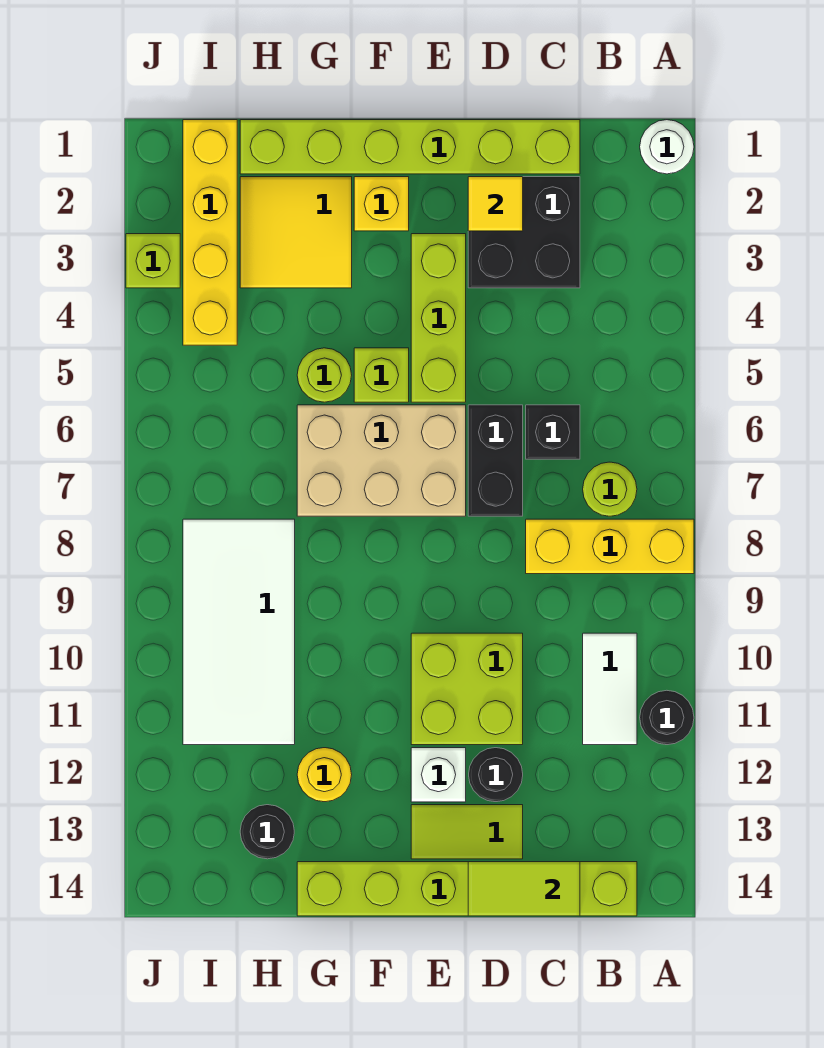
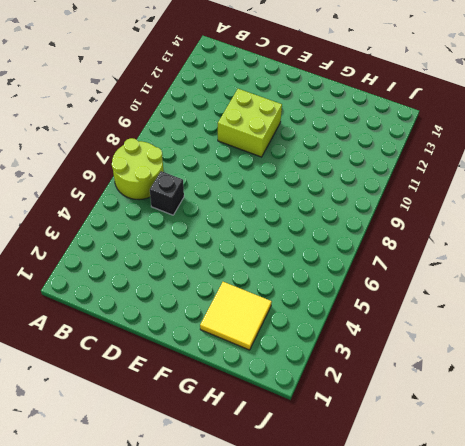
lime 2x2 round brick [112,138,164,200] -> lime 1x1 round brick [583,462,637,516]
none -> white 1x1 round brick [640,120,694,174]
none -> yellow 1x3 brick [526,519,694,574]
none -> black 1x1 round brick [640,690,694,745]

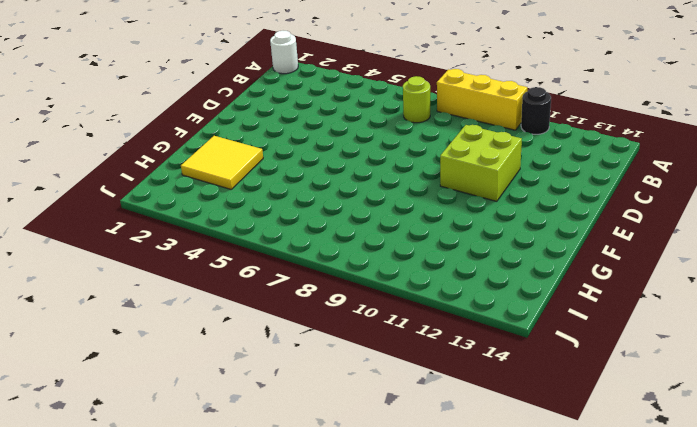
yellow 1x3 brick [437,69,527,130] -> yellow 1x3 brick turned to [526,519,694,574]
none -> white 1x2 tile [583,633,637,745]
none -> lime 1x6 brick [297,862,637,916]
none -> lime 1x6 brick [240,120,580,174]

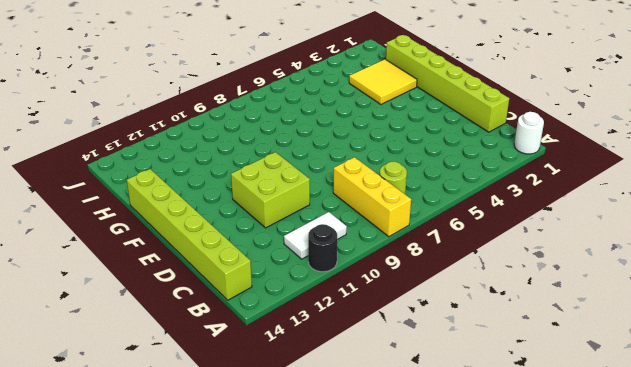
none -> black 2x2 brick [468,177,580,288]
none -> black 1x1 brick [526,405,580,459]
none -> black 1x2 brick [468,405,523,516]

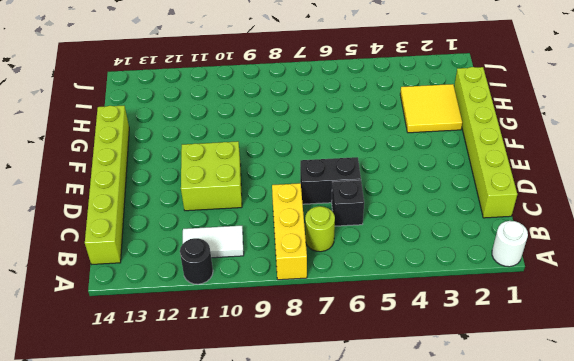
none -> black 2x2 brick [468,177,580,288]
none -> black 1x1 round brick [469,748,523,802]
none -> lime 1x2 tile [411,805,523,859]

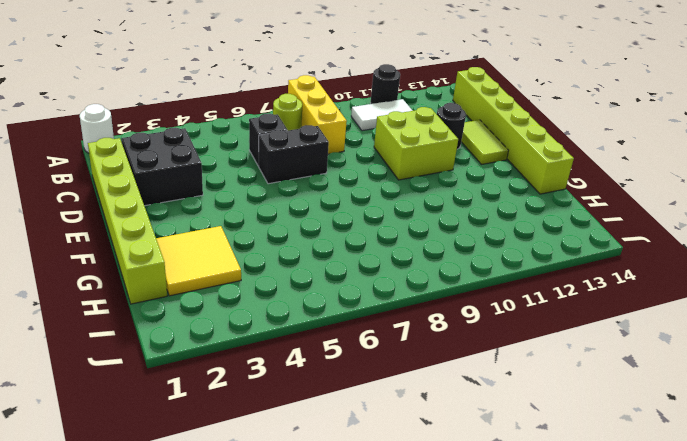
none -> lime 1x3 brick [411,234,466,402]
none -> tan 2x3 brick [297,405,466,516]
none -> white 1x1 brick [411,748,466,802]

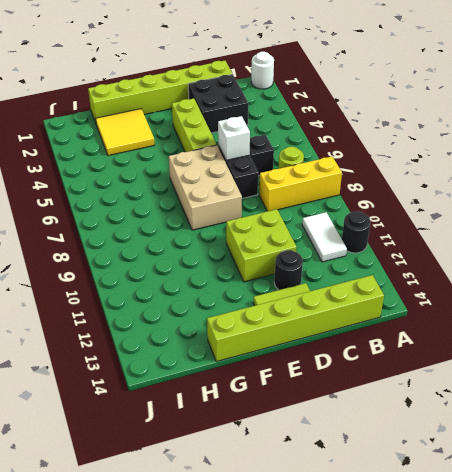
white 1x1 brick [218,116,250,160] -> white 1x1 brick moved to [411,748,466,802]
tan 2x3 brick [169,145,242,230] -> tan 2x3 brick turned to [297,405,466,516]
none -> yellow 1x1 brick [354,177,409,231]
none -> lime 1x1 brick [354,348,409,402]
none -> lime 1x1 round brick [297,348,352,402]

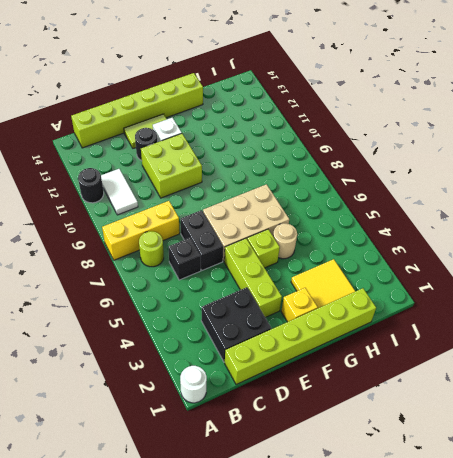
tan 1x1 round brick [273,223,297,259] -> lime 1x1 round brick [297,348,352,402]
none -> yellow 1x1 round brick [297,748,352,802]
none -> white 2x4 tile [183,519,295,745]
none -> black 1x1 round brick [240,805,294,859]

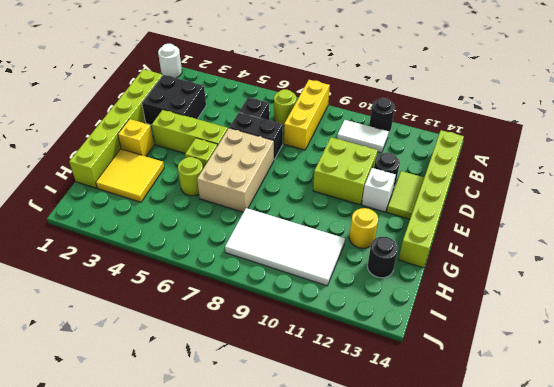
none -> yellow 1x4 brick [183,120,237,345]
none -> lime 1x1 brick [126,234,180,288]
none -> lime 1x2 tile [468,862,580,916]

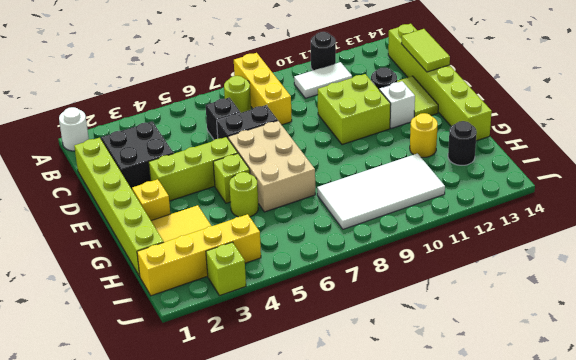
none -> yellow 1x1 tile [468,177,523,231]

